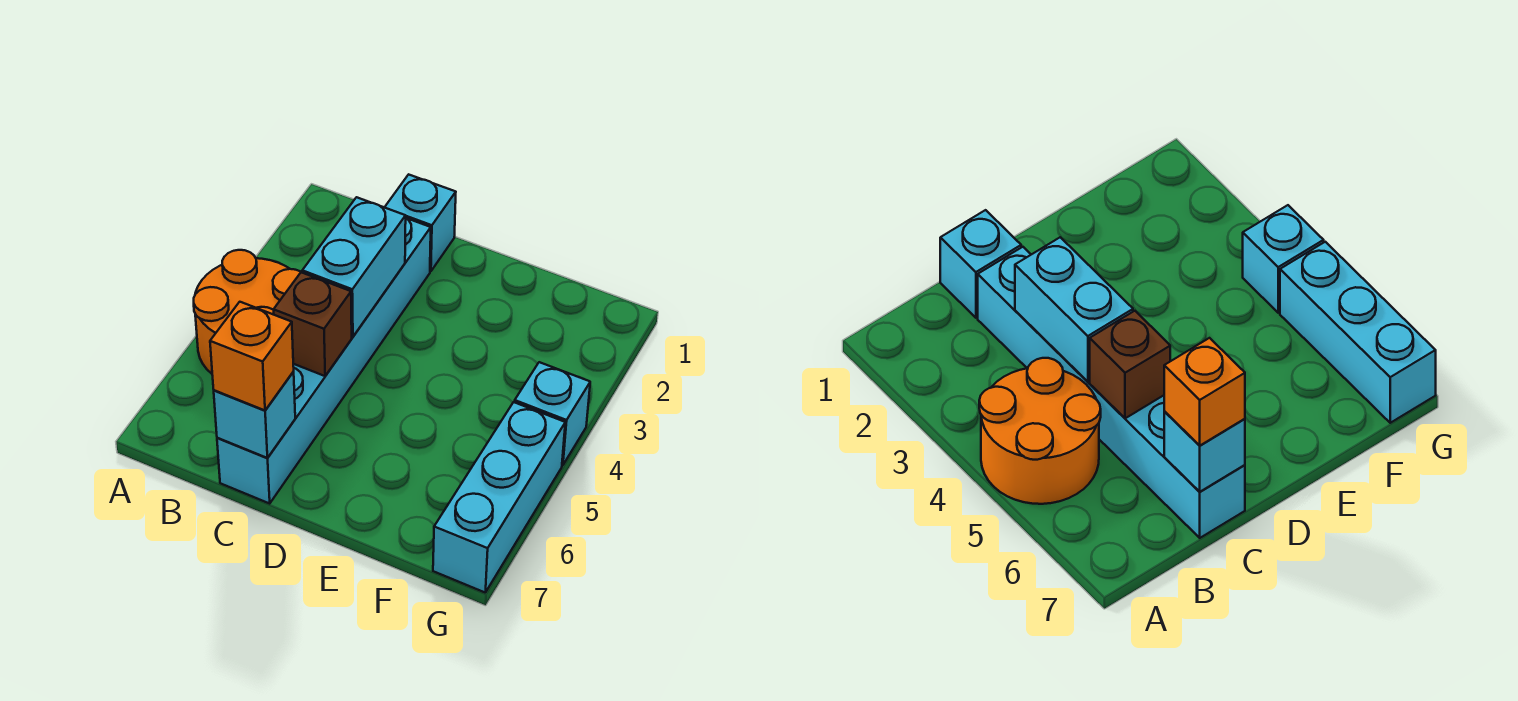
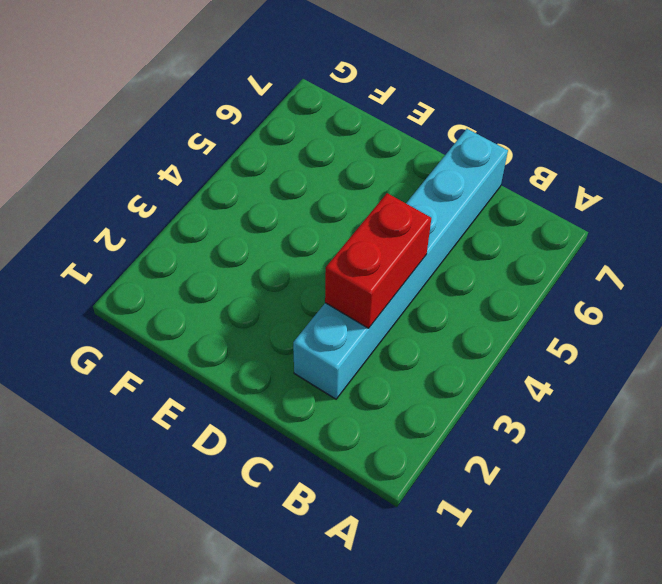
red 1x2 brick [325,193,431,328] -> cyan 1x2 brick [302,197,406,337]
none -> orange 2x2 round brick [194,250,301,374]
none -> cyan 1x1 brick [385,174,456,271]

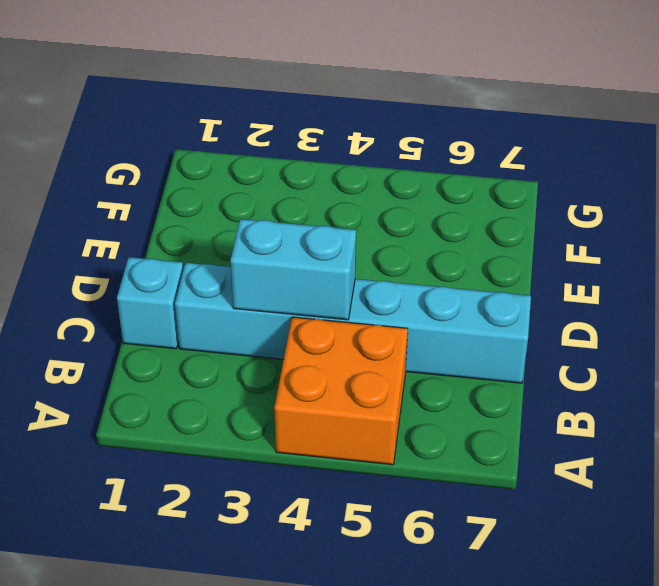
orange 2x2 brick [274,317,408,465] -> orange 2x2 round brick [194,250,301,374]
none -> cyan 1x1 brick [515,362,590,465]
none -> cyan 1x3 brick [433,402,565,592]

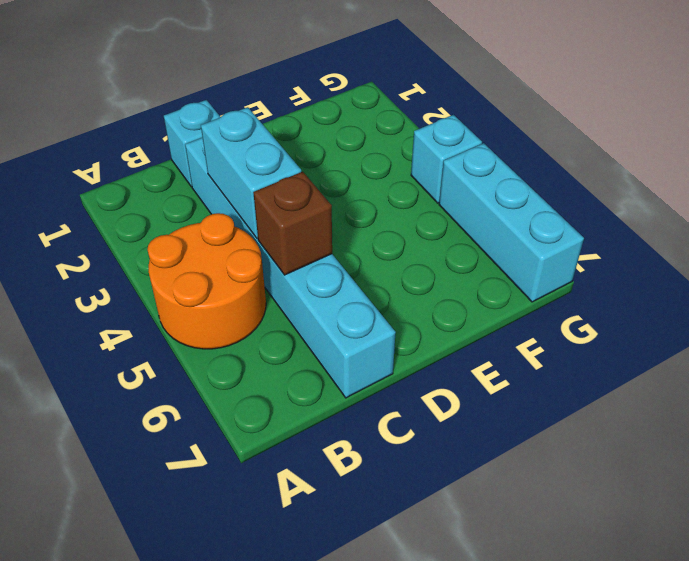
none -> cyan 1x1 brick [214,372,295,458]
none -> orange 1x1 brick [210,302,294,410]

